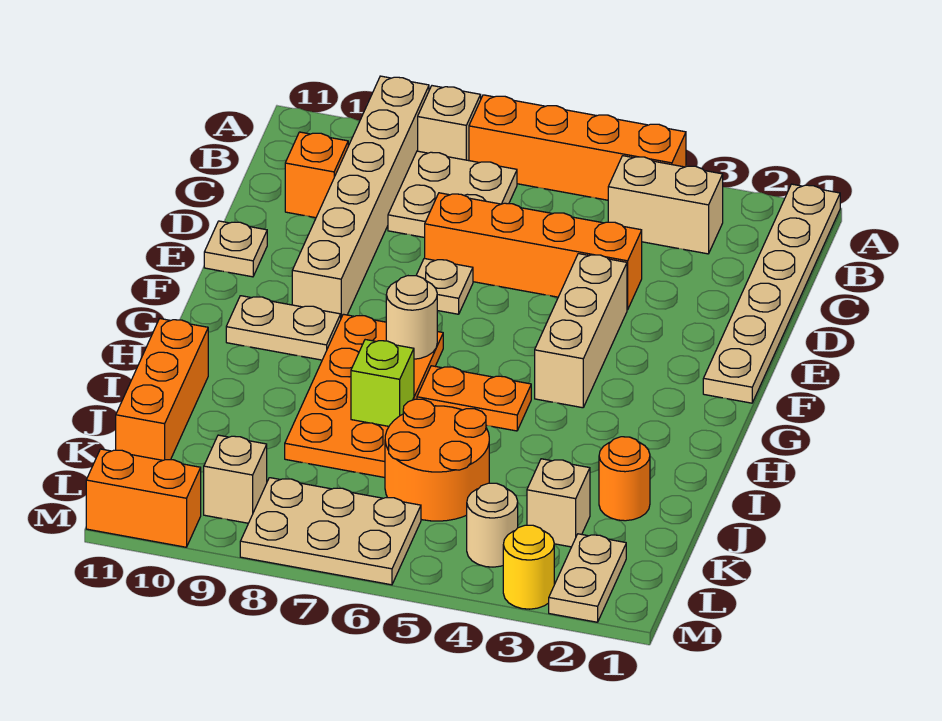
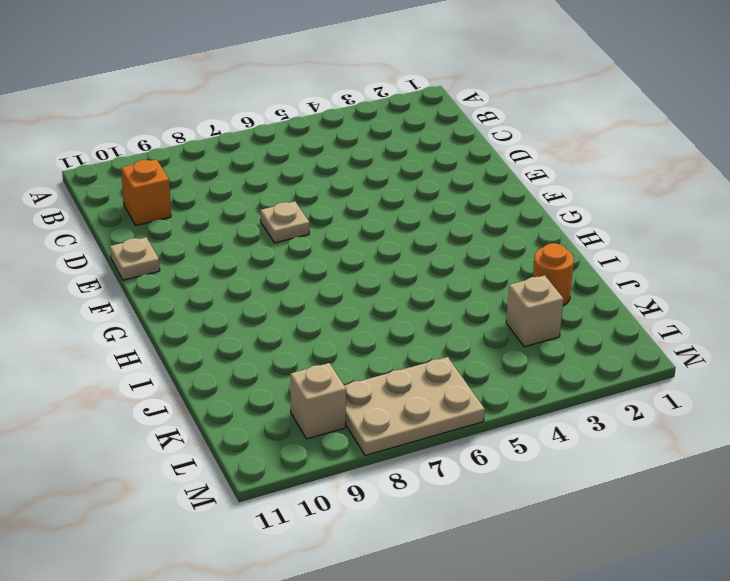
none -> tan 1x6 plate [703,184,840,403]
none -> orange 1x4 brick [469,95,686,200]
none -> tan 1x1 brick [418,86,481,161]

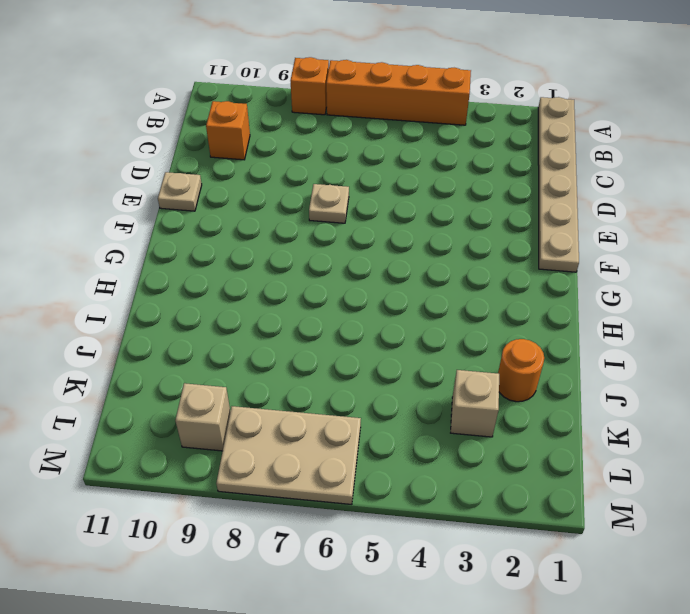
orange 1x1 brick [291,57,329,115] -> tan 1x1 brick [418,86,481,161]
none -> tan 1x6 brick [292,76,429,317]
none -> tan 1x2 brick [608,156,723,254]
none -> tan 2x2 plate [388,151,517,238]

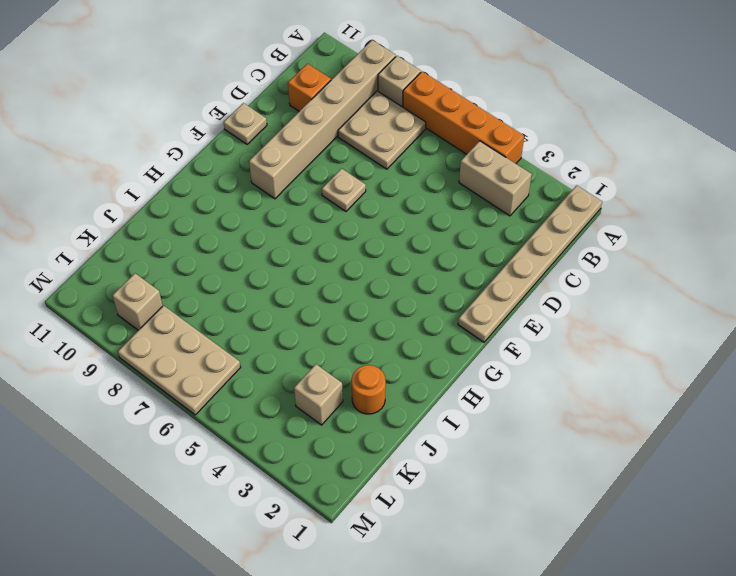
none -> orange 1x4 brick [425,193,642,310]
none -> tan 1x3 brick [535,254,627,408]
none -> orange 2x4 plate [285,314,443,478]

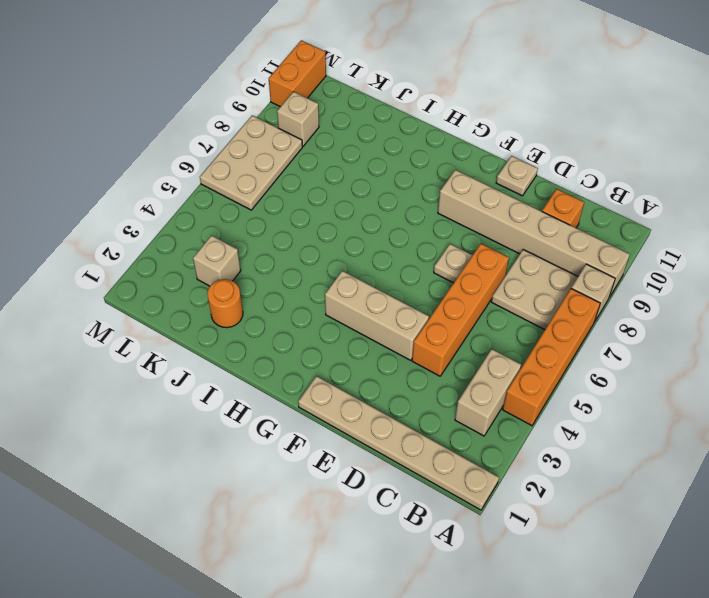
none -> orange 2x4 plate [285,314,443,478]
none -> tan 1x2 plate [226,296,341,360]
none -> orange 1x2 plate [417,366,531,431]

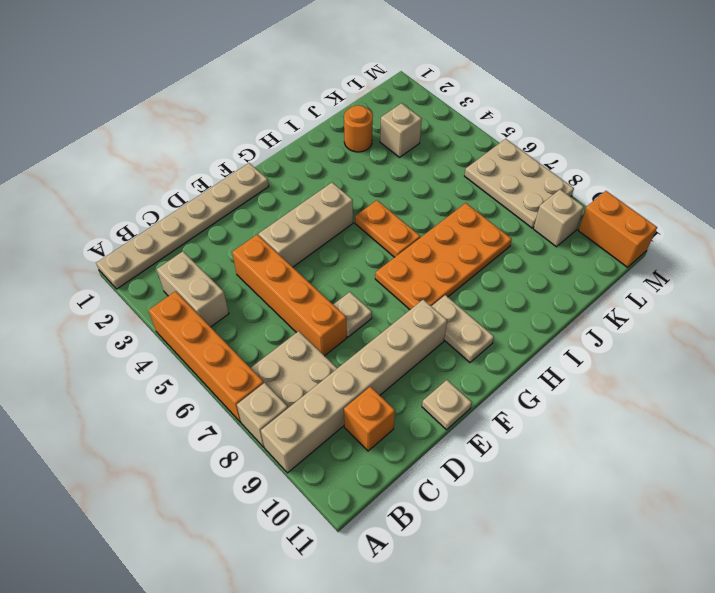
none -> orange 1x3 brick [116,319,208,460]
none -> orange 2x2 round brick [385,399,489,521]
none -> tan 1x2 plate [549,534,626,622]

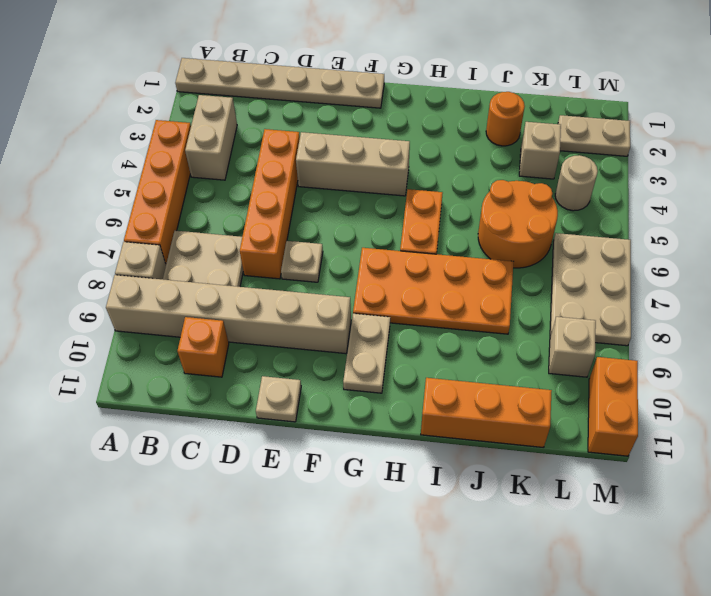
none -> yellow 1x1 round brick [503,525,554,609]
none -> tan 1x1 round brick [386,276,437,359]
none -> lime 1x1 brick [351,340,414,426]

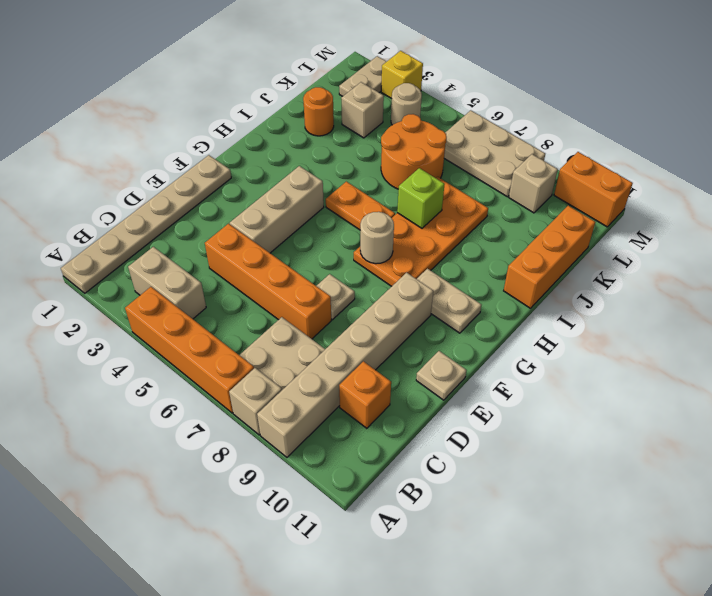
yellow 1x1 brick [381,51,423,99] -> yellow 1x1 round brick [503,525,554,609]

